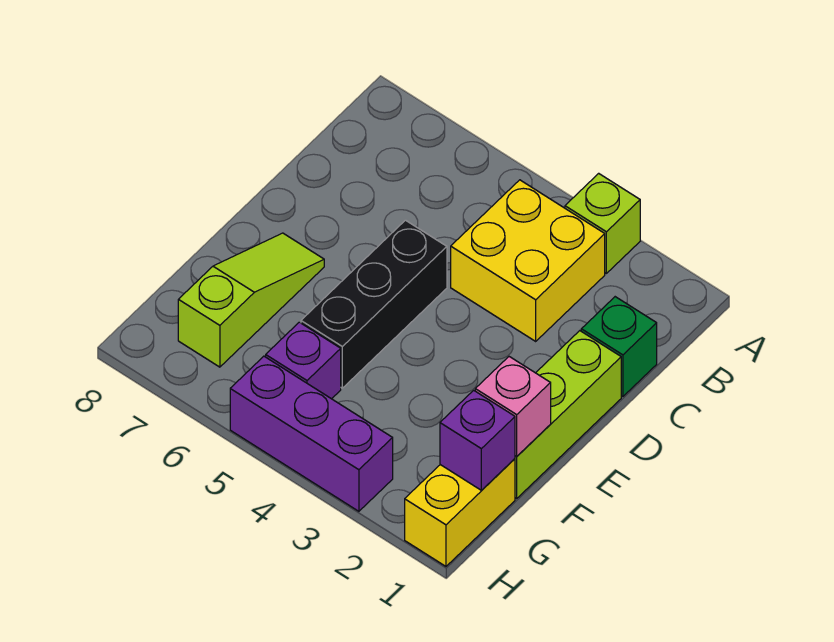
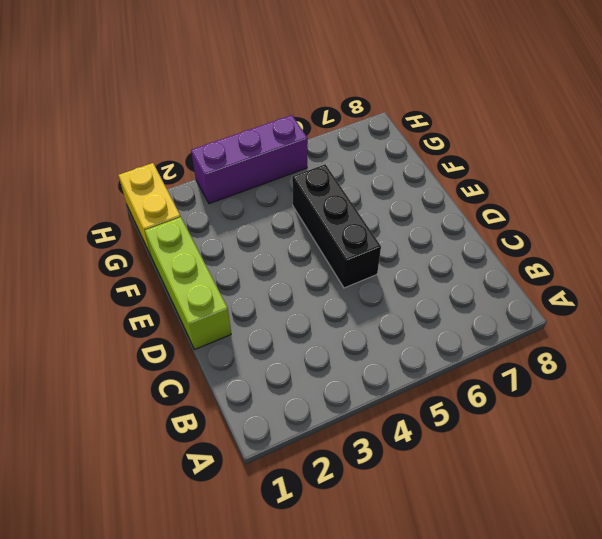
none -> lime 1x1 brick [565,173,640,273]
none -> yellow 2x2 brick [451,180,605,341]

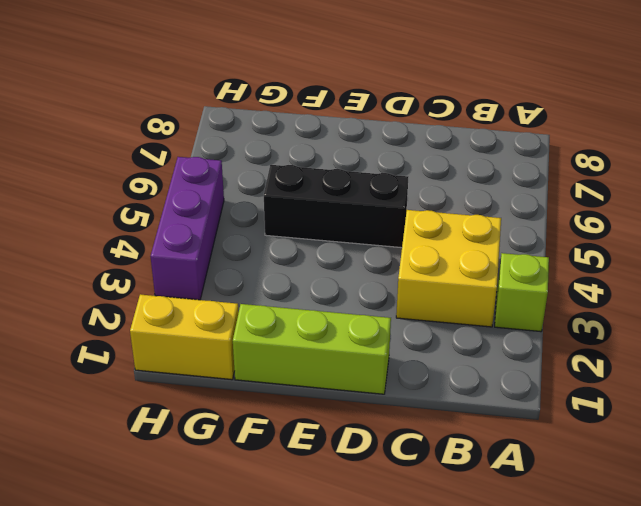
none -> green 1x1 brick [581,297,657,397]
none -> lime 1x3 slope [178,233,324,367]

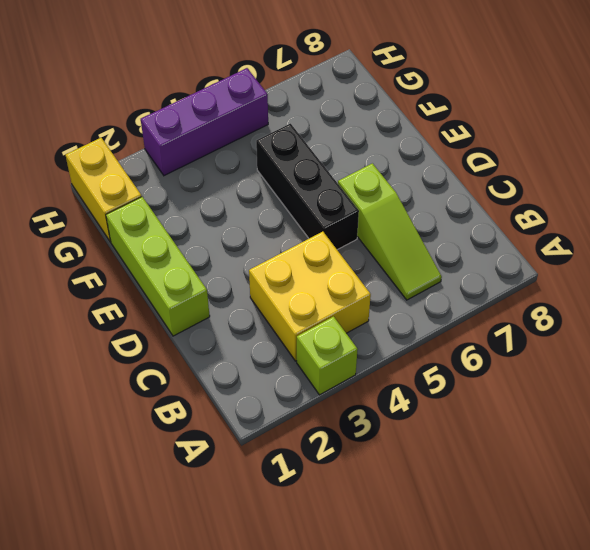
lime 1x3 slope [338,163,442,300] -> lime 1x3 slope moved to [178,233,324,367]
none -> green 1x1 brick [581,297,657,397]
none -> purple 1x1 brick [266,322,341,399]

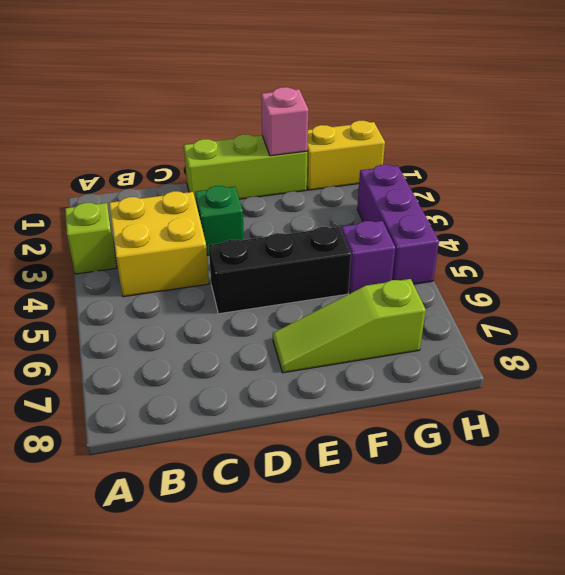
green 1x1 brick [195,186,244,256] -> green 1x1 brick moved to [581,297,657,397]
none -> purple 1x1 brick [440,390,515,490]

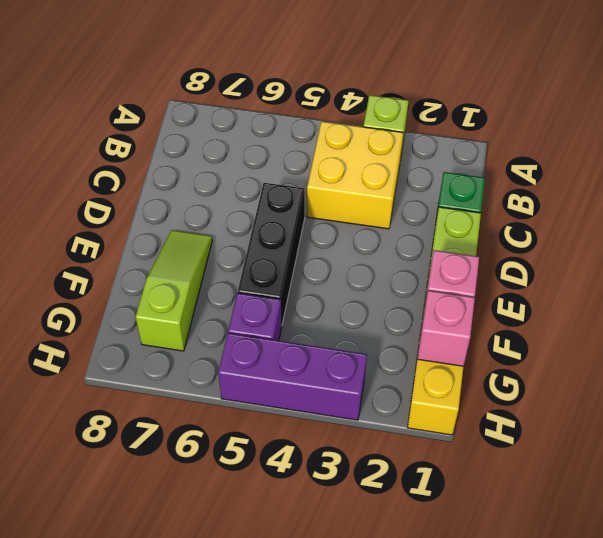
pink 1x1 brick [418,291,475,366] -> purple 1x1 brick [440,390,515,490]

